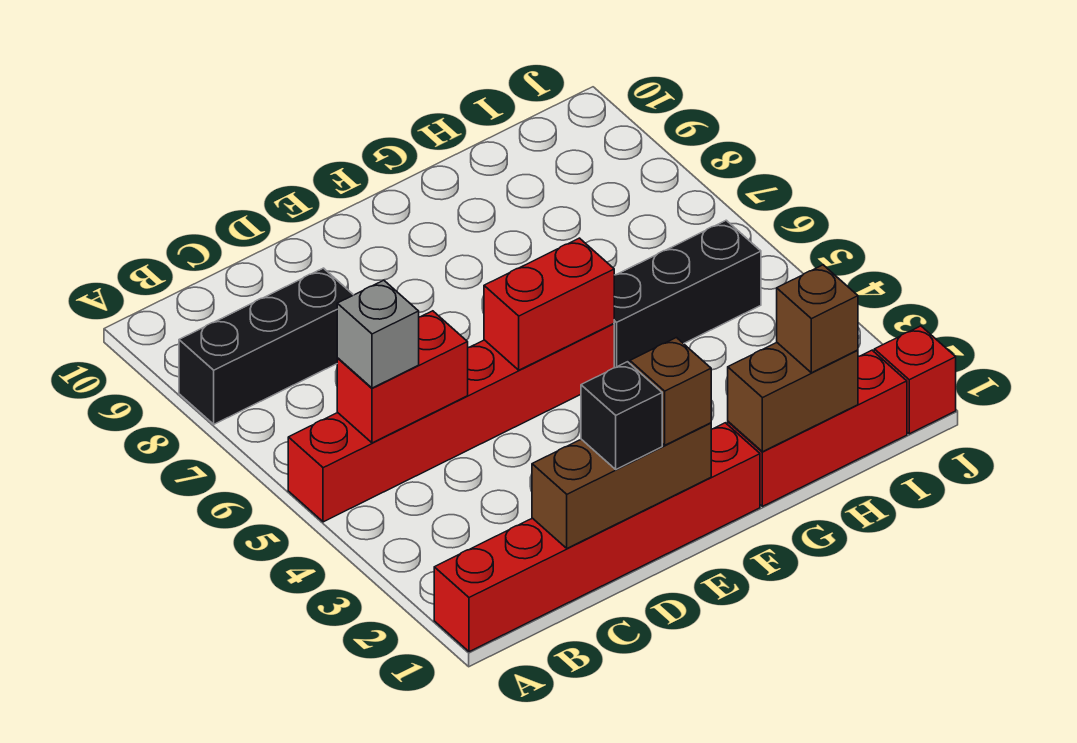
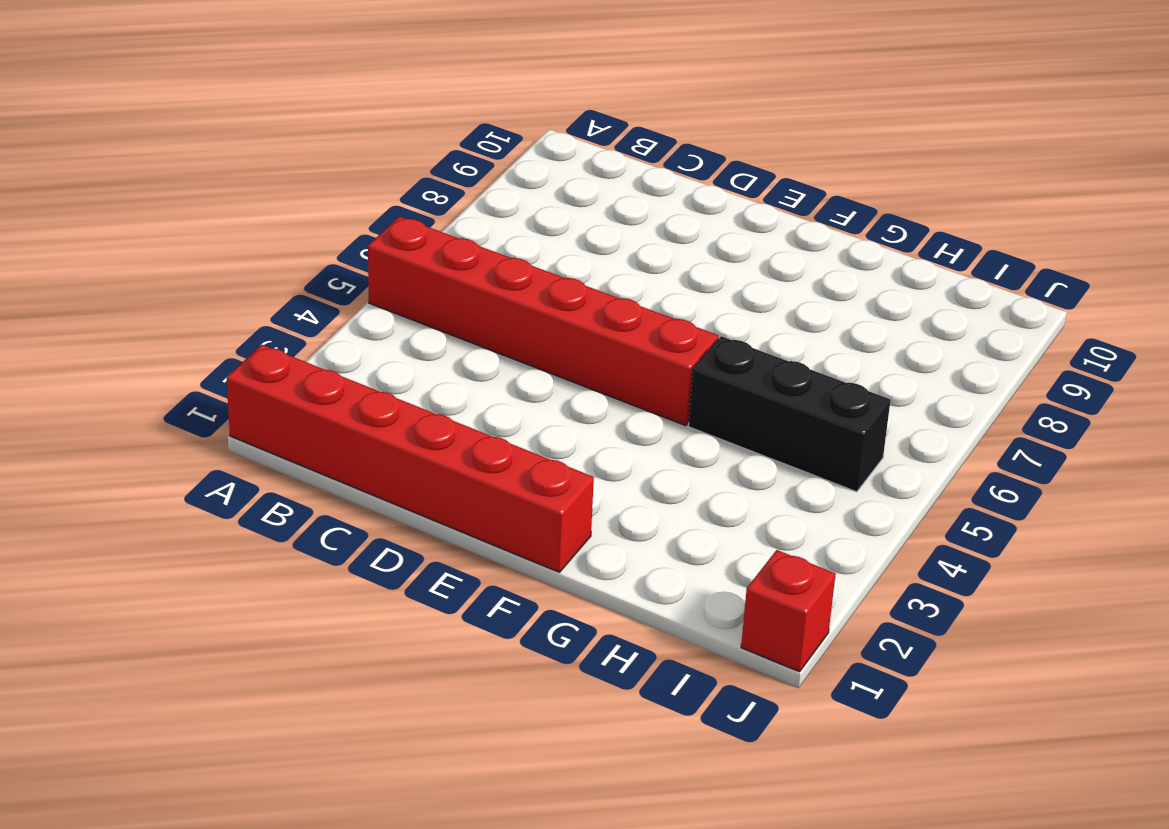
none -> black 1x3 brick [179,268,353,424]
none -> red 1x3 brick [728,350,907,506]
none -> red 1x2 brick [337,311,468,443]

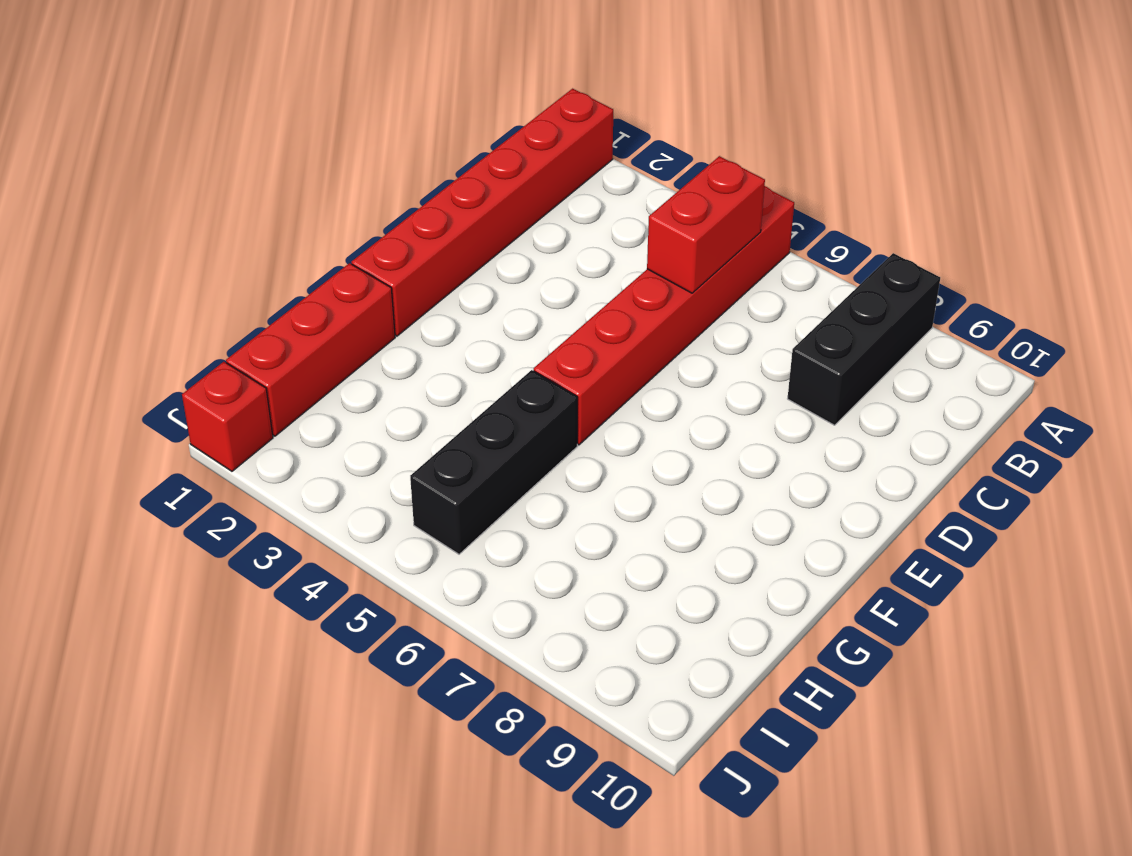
none -> brown 1x3 brick [532,423,711,548]
none -> red 1x2 brick [484,238,614,370]
none -> brown 1x2 brick [728,343,858,452]

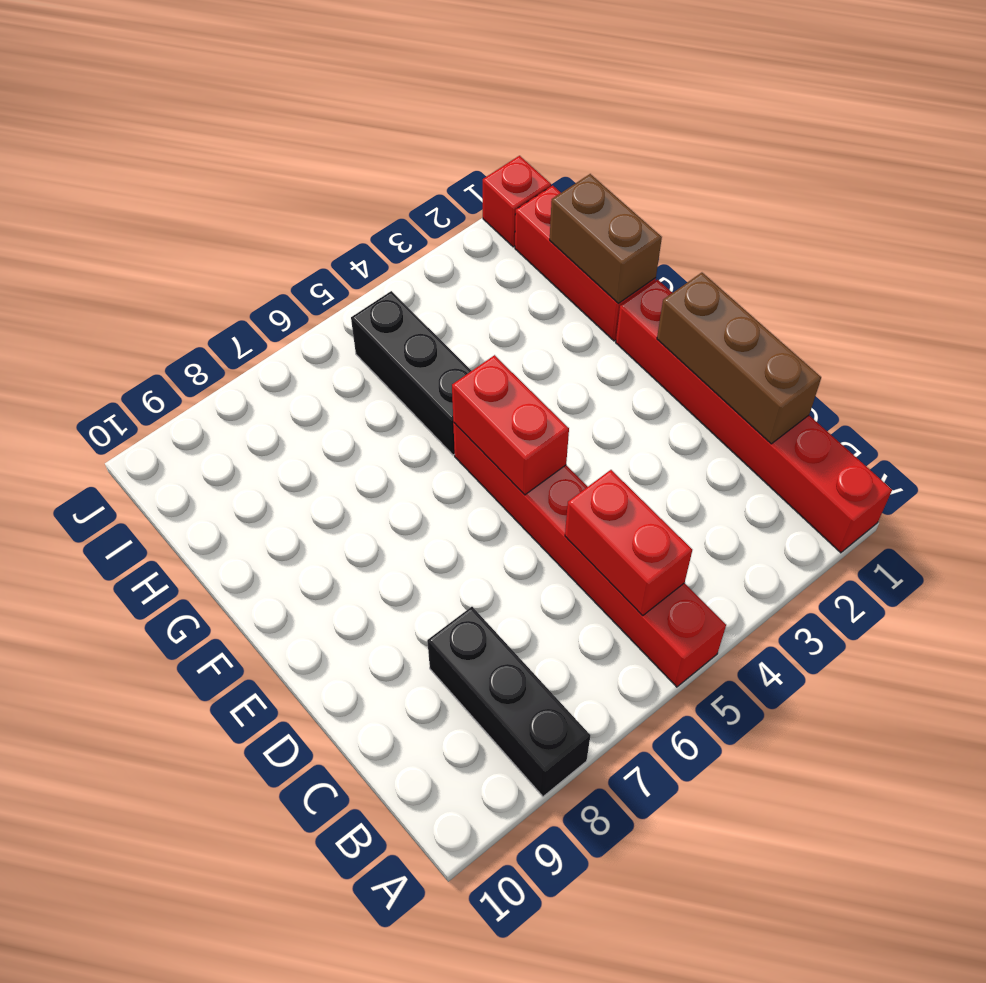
none -> grey 1x1 brick [337,280,419,388]
none -> black 1x1 brick [581,362,662,469]
none -> brown 1x1 brick [630,338,711,445]

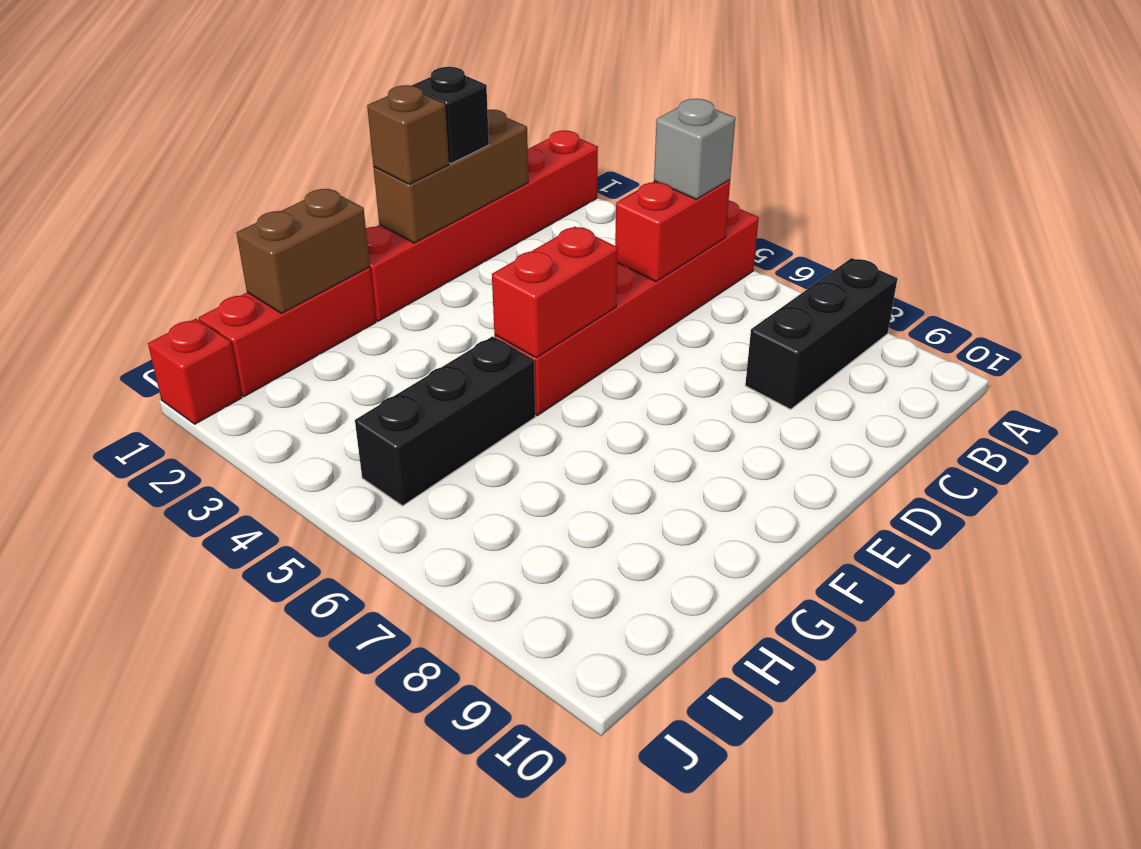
none -> brown 1x1 brick [777,265,858,373]

